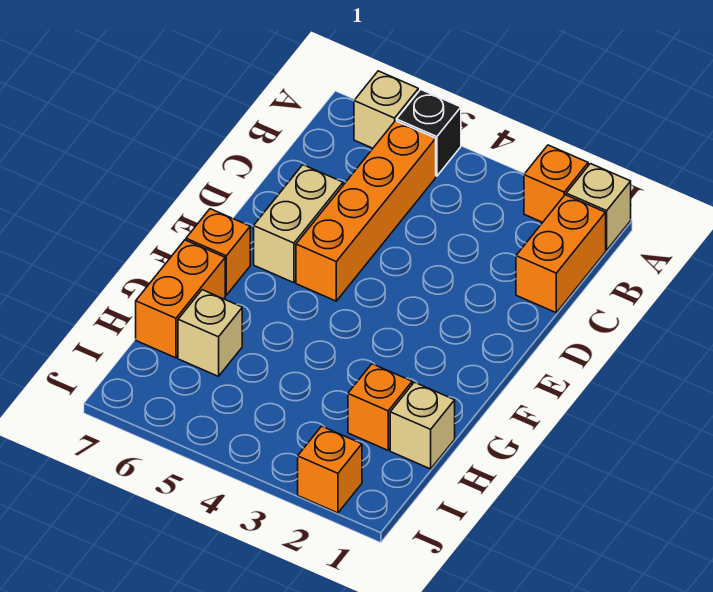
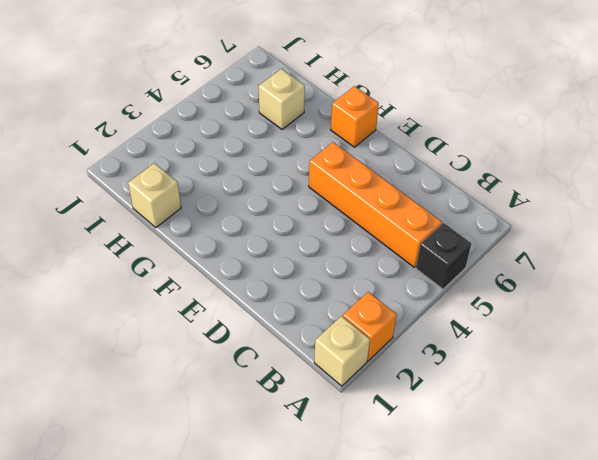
none -> tan 1x1 brick [354,71,418,148]
none -> orange 1x2 brick [516,195,606,313]
none -> tan 1x2 brick [254,165,343,283]

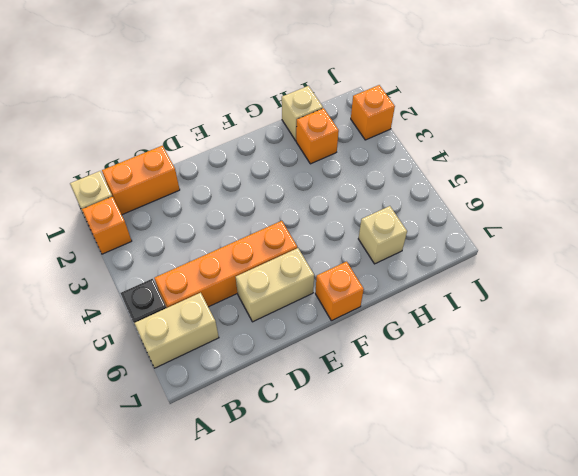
tan 1x2 brick [134,293,219,368] -> tan 1x1 brick [354,71,418,148]
none -> orange 1x2 brick [136,240,225,358]

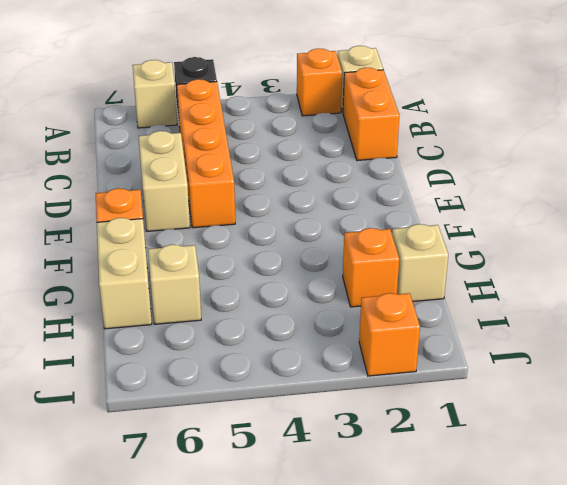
tan 1x2 brick [97,218,152,329] -> orange 1x2 brick [136,240,225,358]

